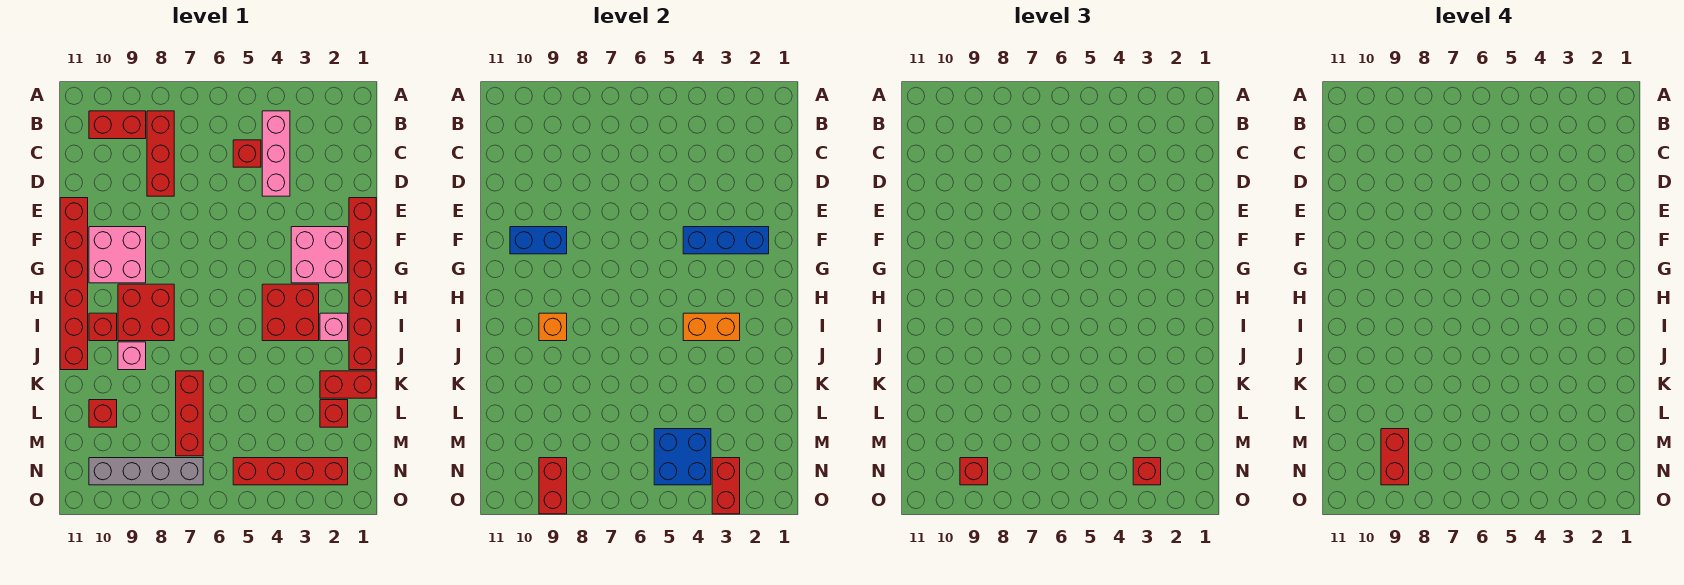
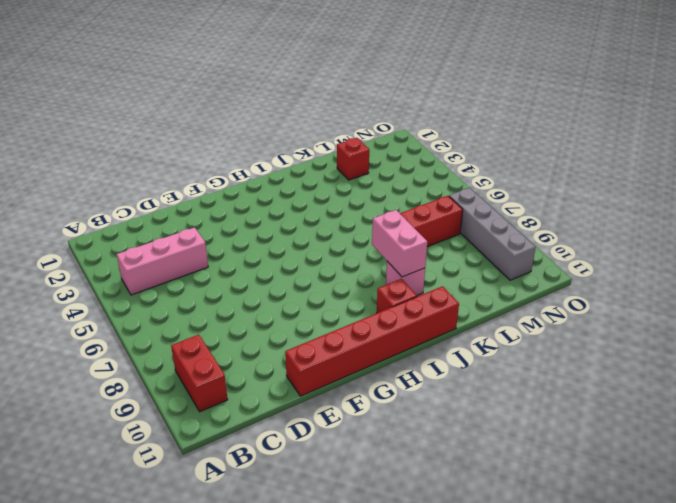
pink 1x2 brick [372,210,427,277] -> none
none -> red 1x3 brick [147,111,174,196]
none -> red 1x1 brick [233,140,261,167]
none -> red 1x6 brick [349,198,376,370]

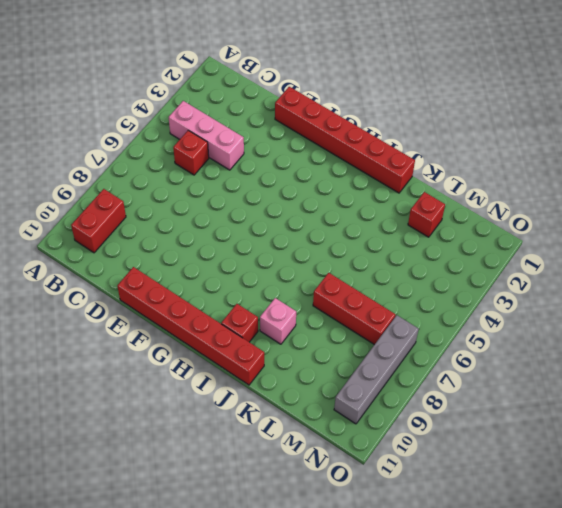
none -> red 1x3 brick [147,111,174,196]
none -> pink 2x2 brick [291,227,348,283]
none -> pink 2x2 brick [89,227,146,283]

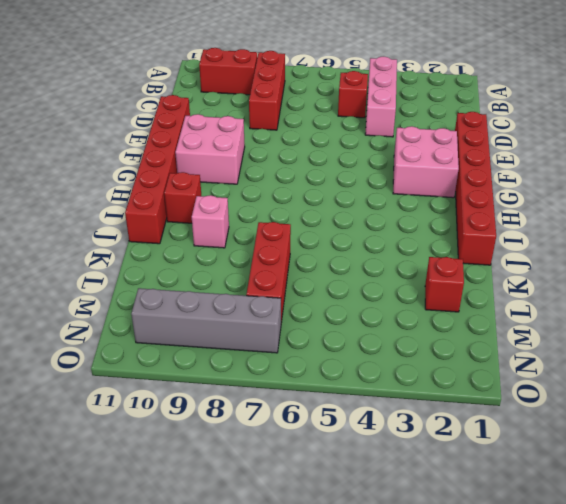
none -> red 2x2 brick [262,284,319,341]
none -> red 2x2 brick [118,284,174,341]
none -> pink 1x1 brick [320,313,348,341]

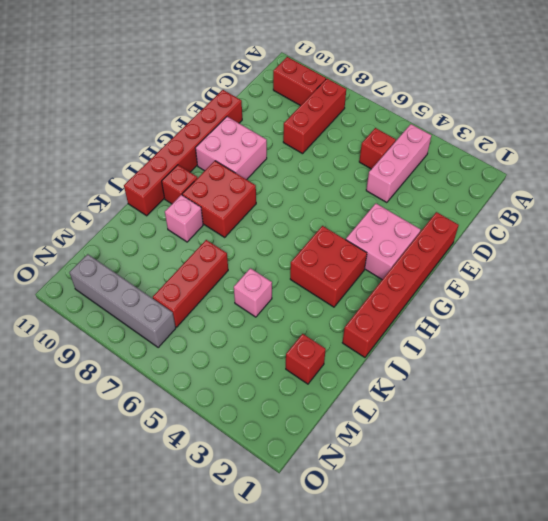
pink 1x1 brick [234,268,272,317] -> pink 1x1 brick moved to [320,313,348,341]
none -> red 1x2 brick [320,371,376,398]
none -> red 1x1 brick [89,400,117,427]
none -> red 1x4 brick [233,458,348,485]

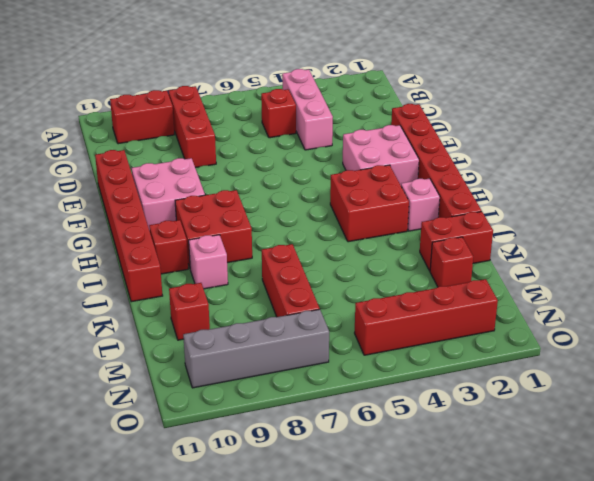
none -> blue 1x3 brick [683,227,769,254]
none -> blue 1x2 brick [510,227,567,254]
none -> orange 1x2 brick [683,313,740,341]

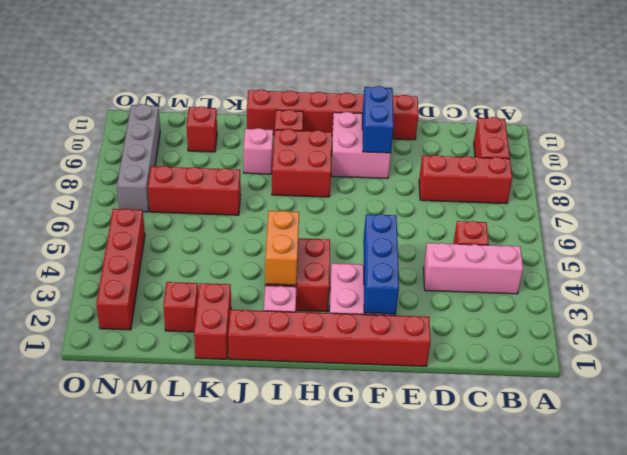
none -> orange 1x1 brick [539,313,567,341]
none -> blue 2x2 brick [654,429,711,485]
none -> red 1x2 brick [712,458,740,514]

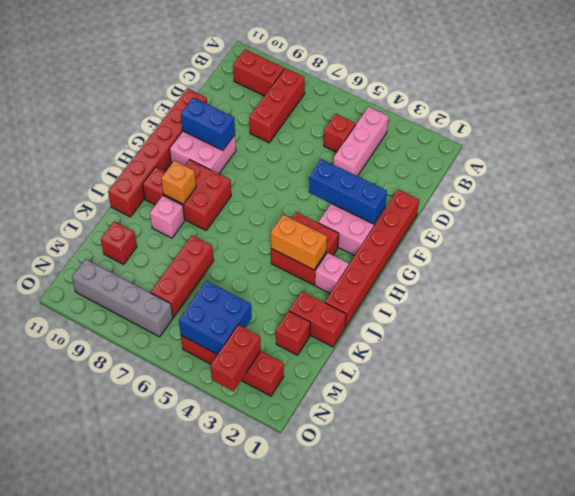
none -> red 1x2 brick [539,458,567,514]
none -> red 1x1 brick [1133,458,1161,485]
none -> red 1x1 brick [960,458,988,485]

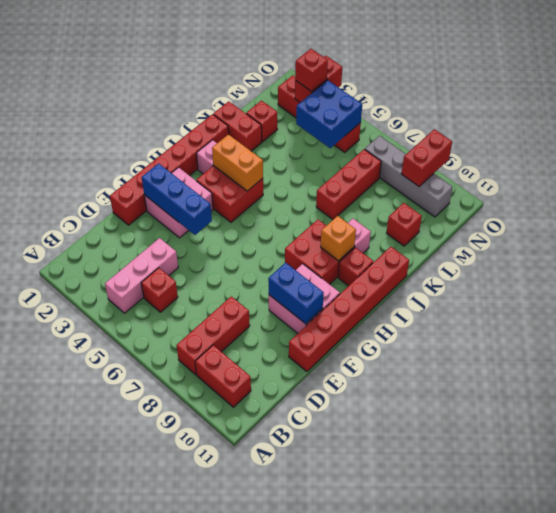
none -> red 1x1 brick [960,458,988,485]
none -> red 1x2 brick [1381,429,1409,485]

